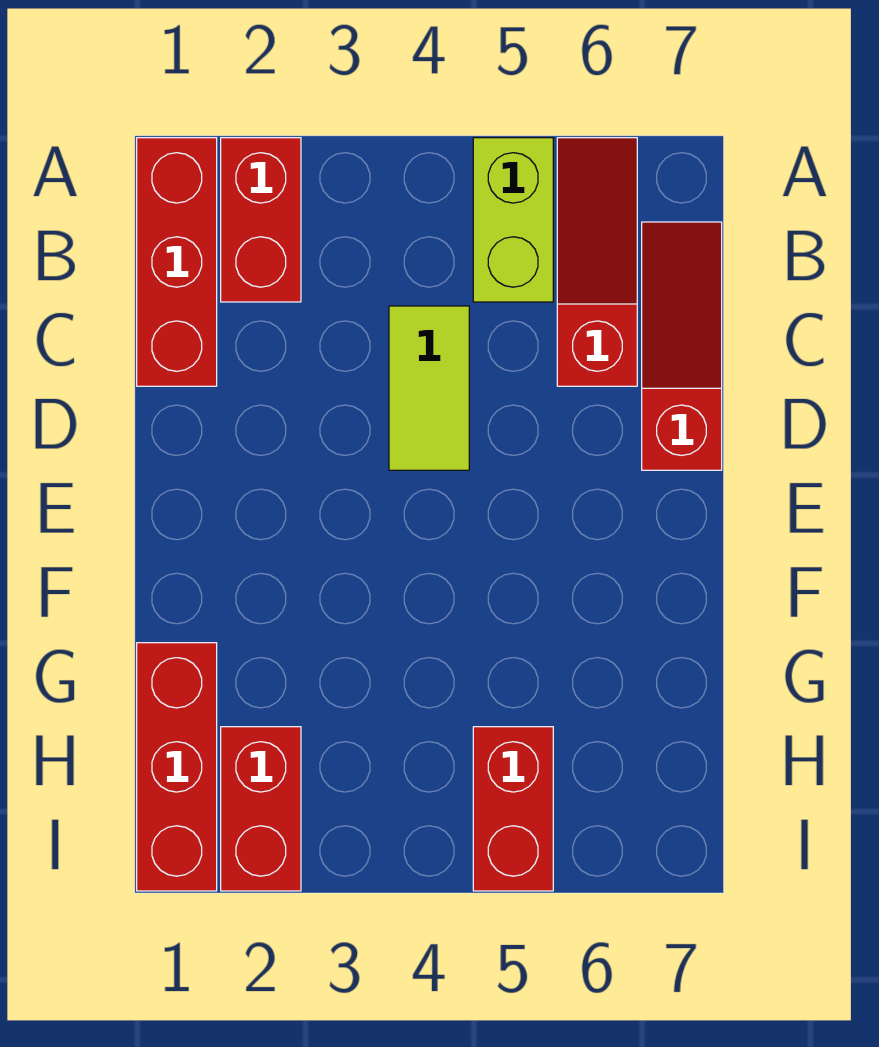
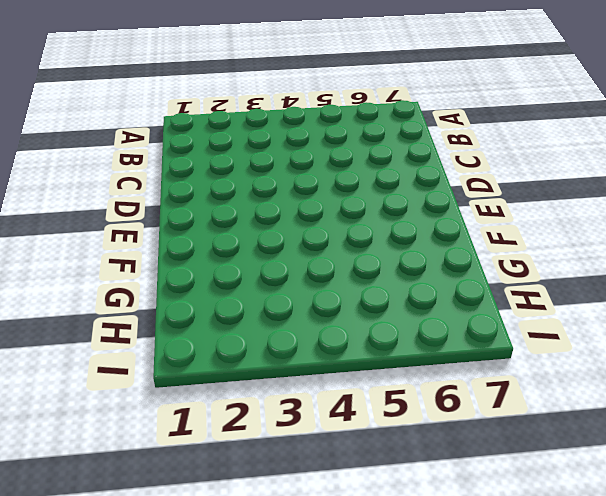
none -> red 1x3 brick [137,138,217,386]
none -> red 1x2 brick [221,138,301,302]

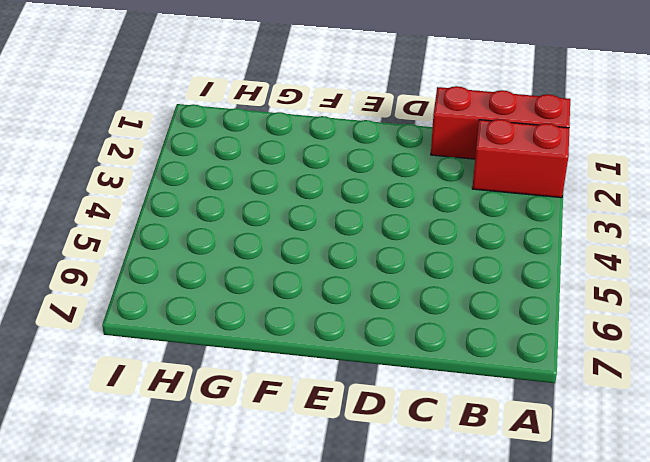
none -> lime 1x2 brick [473,138,553,302]
none -> red 1x3 slope [557,138,637,386]

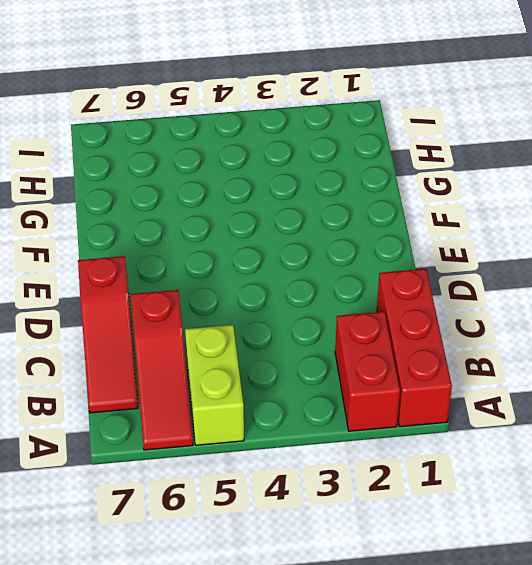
none -> lime 1x2 tile [389,306,469,470]
none -> red 1x3 brick [137,643,217,891]

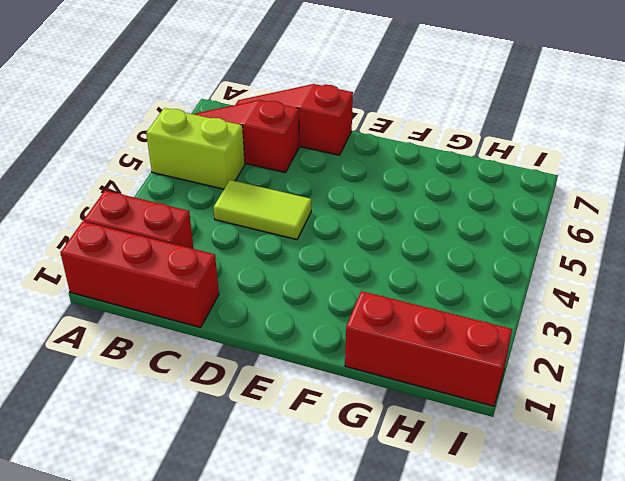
none -> red 1x2 brick [221,727,301,891]
none -> red 1x2 brick [473,727,553,891]

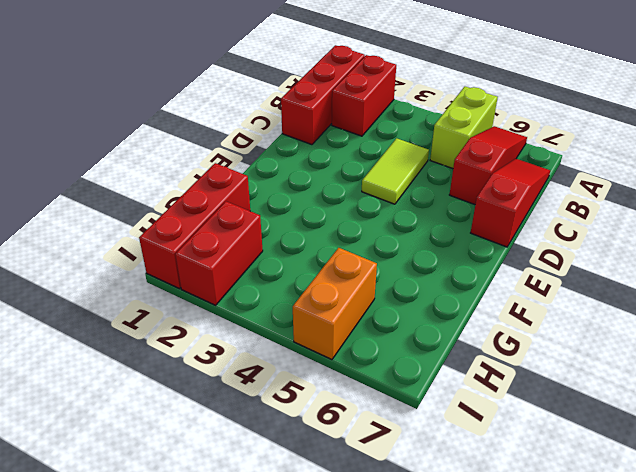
orange 1x2 brick [293,248,377,360] -> red 1x2 brick [473,727,553,891]

